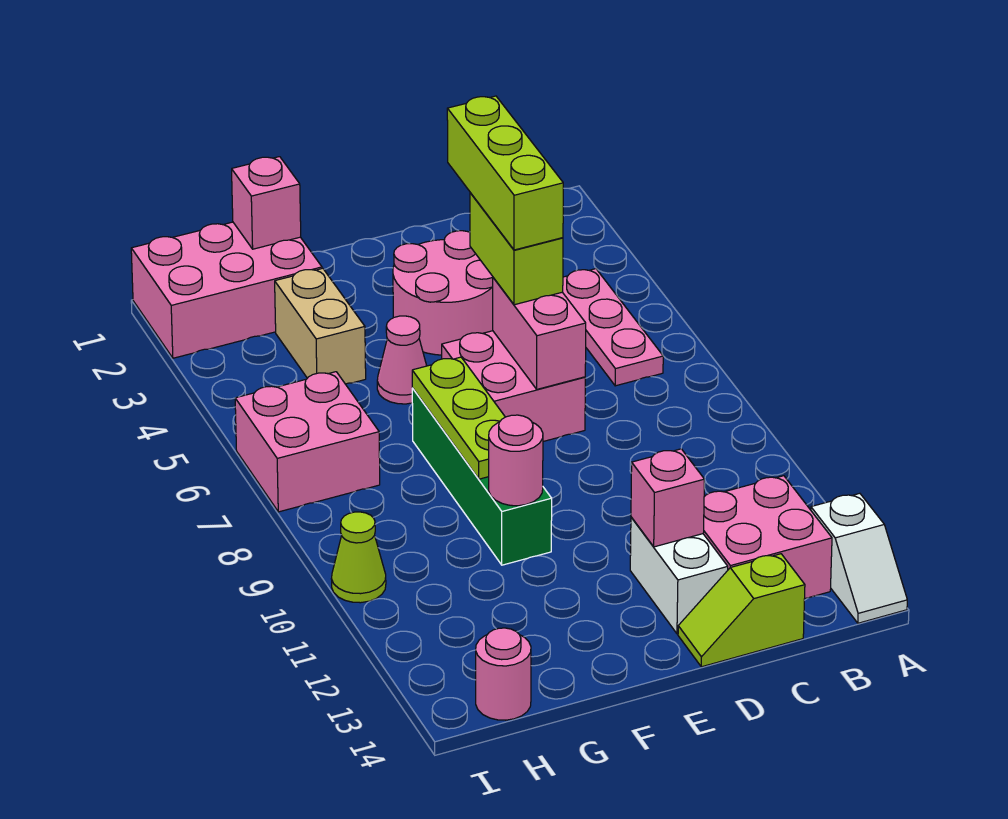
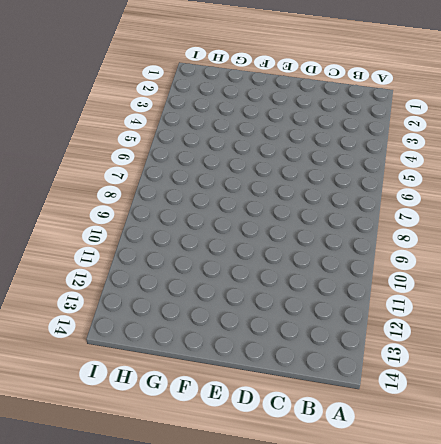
none -> white 1x2 slope [811,493,907,623]
none -> pink 1x3 plate [563,269,663,386]
none -> pink 2x2 brick [703,476,832,599]

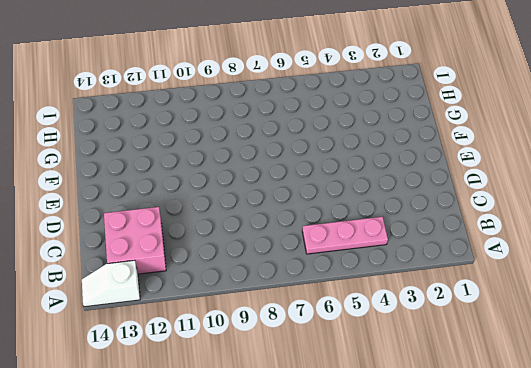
none -> lime 1x2 slope [678,554,805,667]
none -> pink 2x2 round brick [393,231,493,355]
none -> pink 2x2 brick [442,331,585,441]

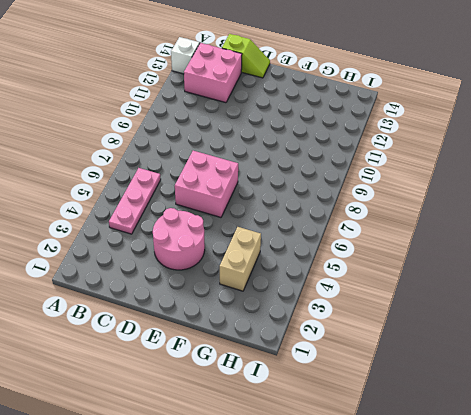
none -> white 1x2 brick [630,517,728,634]
none -> pink 1x1 cone [377,316,427,404]
none -> green 1x4 brick [412,388,552,565]

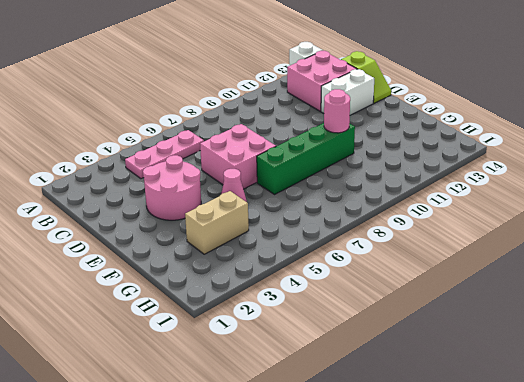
none -> pink 2x3 brick [131,222,322,358]
none -> pink 2x2 brick [235,372,380,512]
none -> pink 1x1 round brick [476,628,531,720]

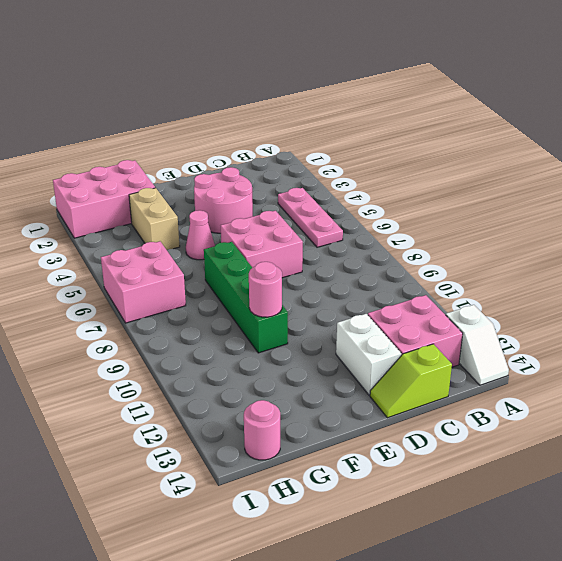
none -> lime 1x1 cone [331,512,386,603]
none -> pink 1x2 brick [493,278,586,389]
none -> pink 1x1 brick [631,449,704,547]

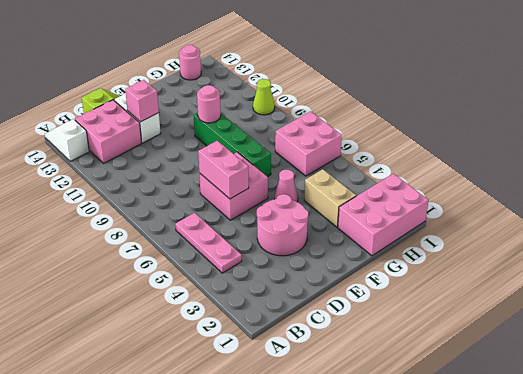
none -> lime 1x3 plate [412,357,505,479]
none -> pink 1x1 brick [232,157,301,249]
none -> lime 1x2 brick [470,193,563,305]

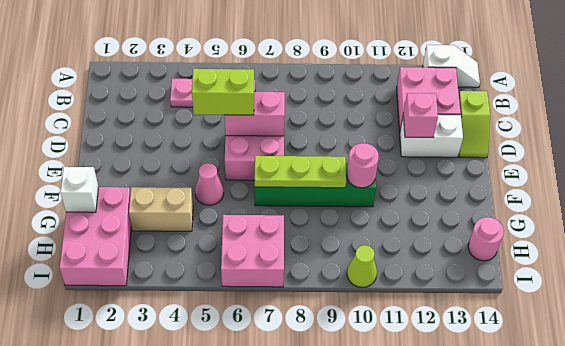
white 1x1 brick [61,167,98,212] -> pink 1x1 brick [232,157,301,249]
none -> pink 2x2 round brick [393,231,493,355]
none -> lime 1x3 brick [447,96,563,250]

